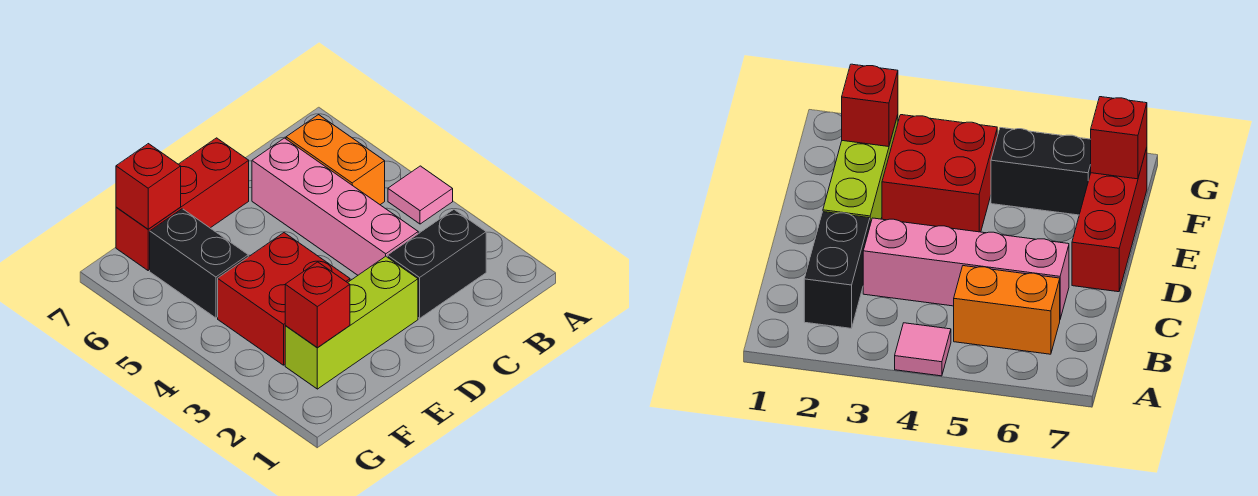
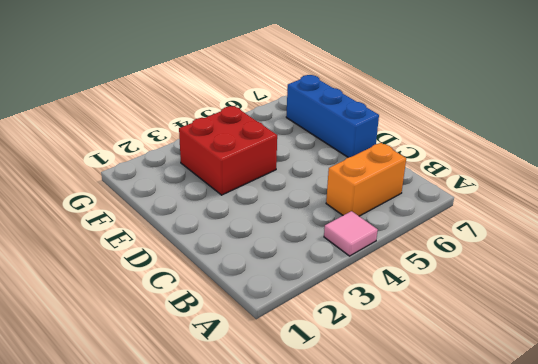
blue 1x3 brick [286,75,379,158] -> red 1x3 brick [116,138,249,270]
none -> black 1x2 brick [387,209,486,318]
none -> pink 1x4 brick [252,138,418,275]

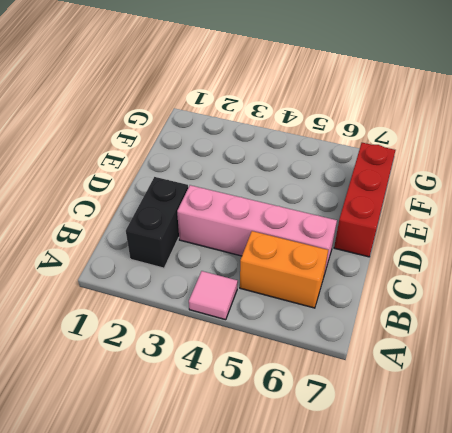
none -> lime 1x3 brick [285,256,418,389]
none -> red 2x2 brick [218,233,350,365]

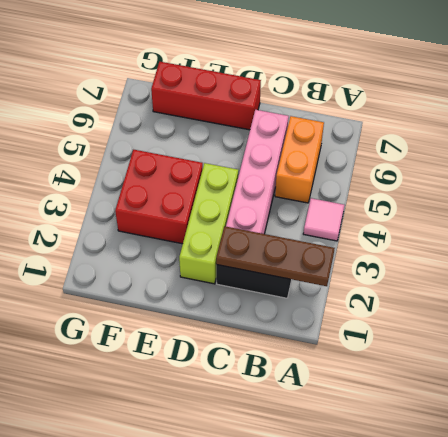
brown 1x3 plate [216,226,335,286] -> none
lime 1x3 brick [179,163,238,284] -> lime 1x3 brick turned to [285,256,418,389]
none -> black 1x2 brick [150,209,248,318]
none -> red 1x1 brick [285,262,350,348]

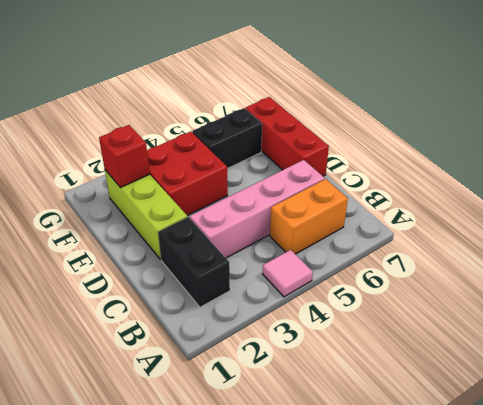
none -> red 1x1 brick [116,144,181,229]

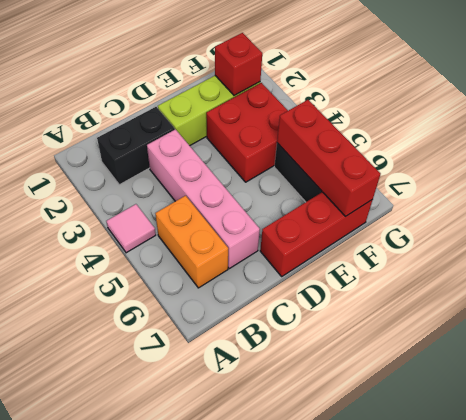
red 1x3 brick [277,100,381,217] -> red 1x1 brick [116,144,181,229]

